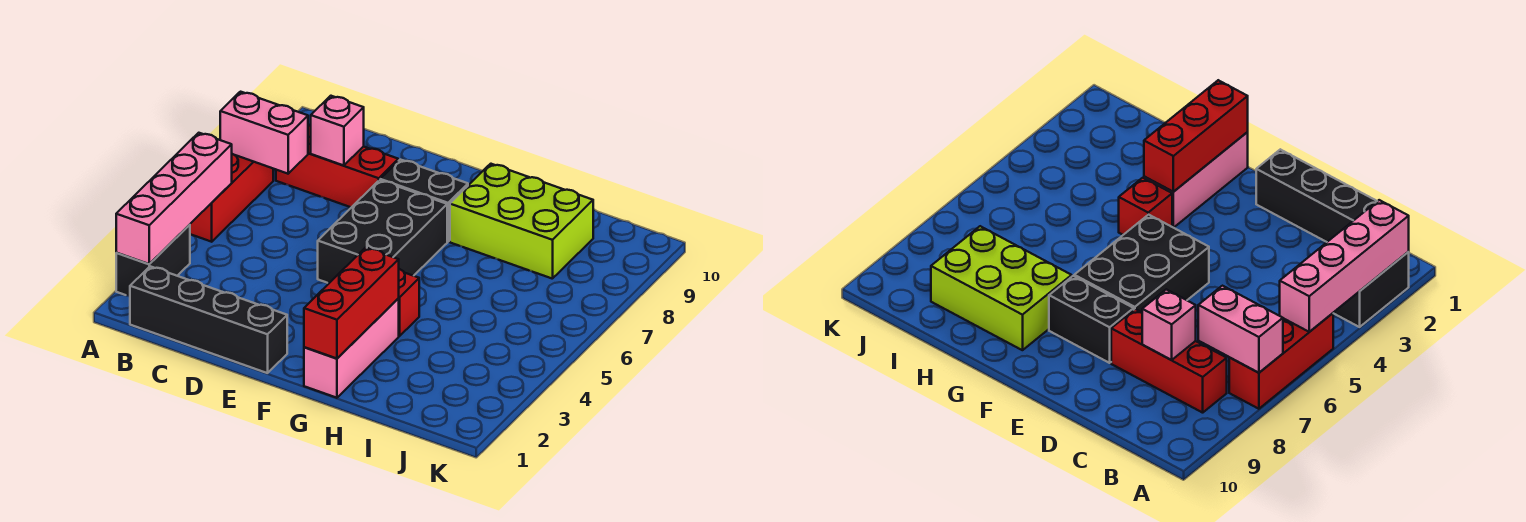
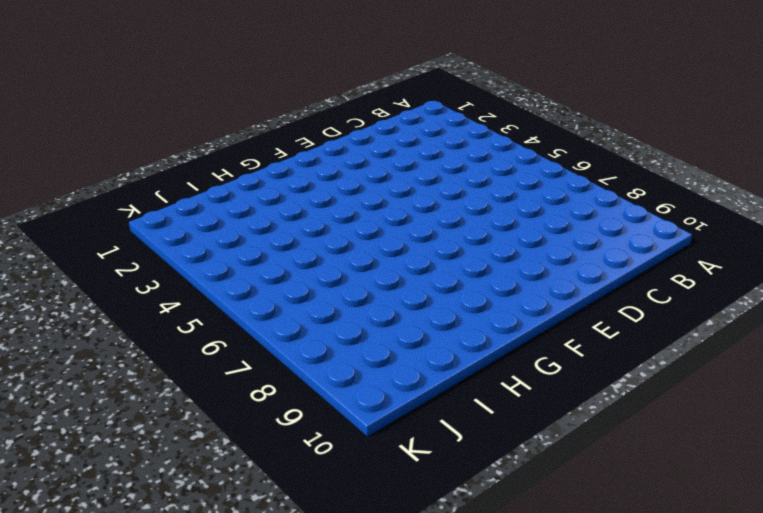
none -> black 1x2 brick [116,225,190,297]
none -> red 1x3 brick [190,154,273,242]
none -> black 1x4 brick [130,266,287,373]

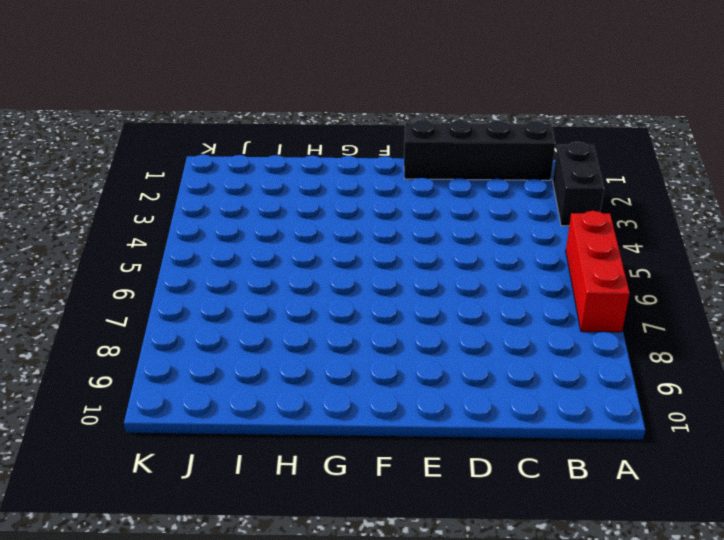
none -> red 1x3 brick [276,125,398,207]
none -> black 2x3 brick [318,180,447,283]
none -> black 1x2 brick [380,160,468,242]

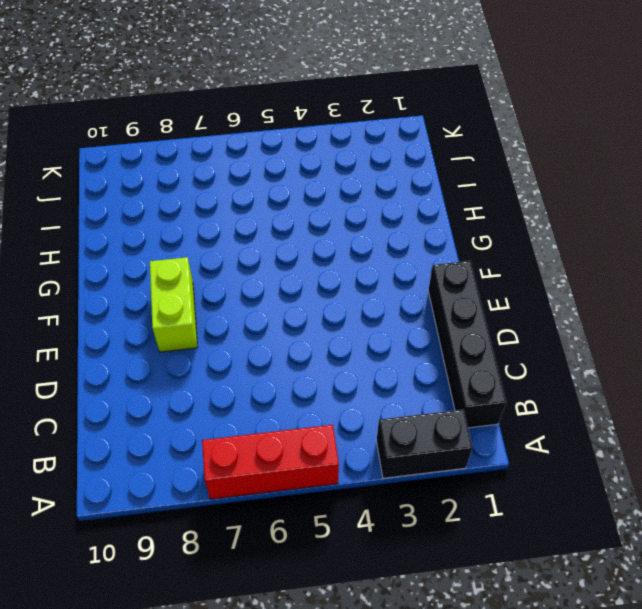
lime 1x2 brick [150,257,198,352] -> black 1x2 brick [380,160,468,242]
none -> red 1x3 brick [276,125,398,207]
none -> black 2x3 brick [318,180,447,283]
none -> pink 1x3 brick [304,299,399,398]

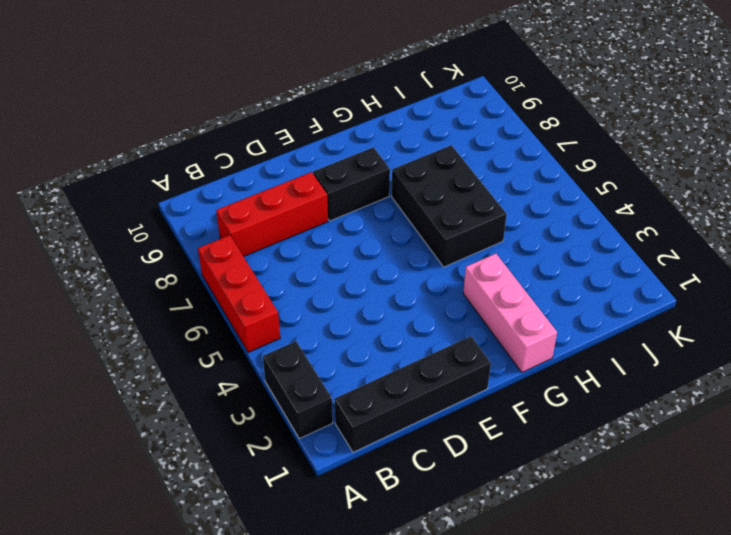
black 2x3 brick [392,145,507,267] -> black 2x3 brick moved to [318,180,447,283]
none -> red 1x1 brick [398,269,419,336]
none -> lime 2x3 brick [450,164,593,279]
none -> pink 1x4 brick [116,133,232,264]

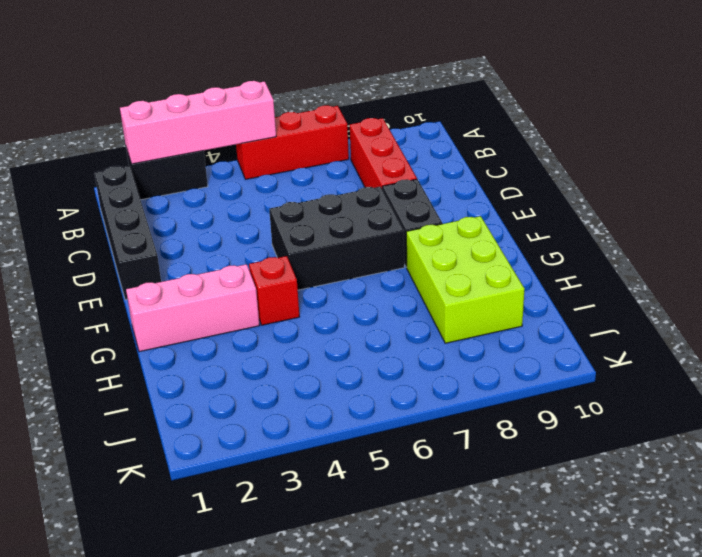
none -> pink 1x2 brick [220,92,308,174]
none -> pink 1x1 brick [311,96,364,166]
none -> red 1x3 brick [304,248,399,358]

